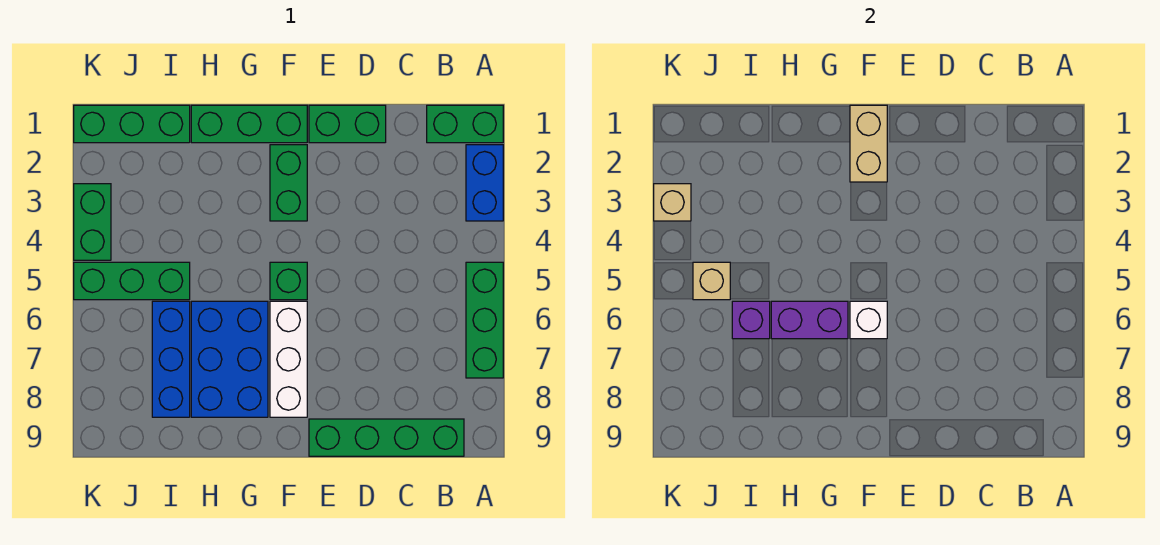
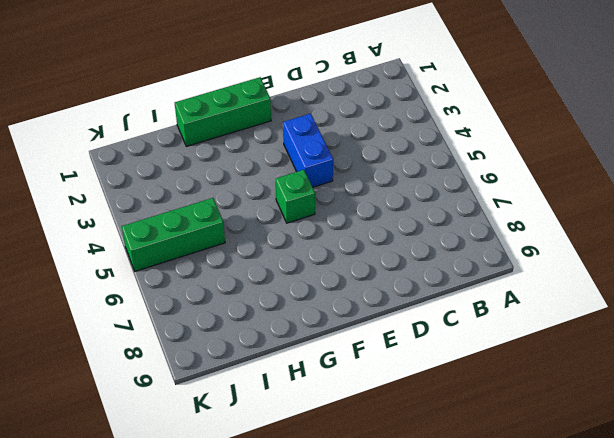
blue 1x2 brick [283,114,333,187] -> blue 1x2 brick moved to [466,145,503,221]
none -> green 1x2 brick [427,105,503,143]
none -> green 1x3 brick [466,262,503,378]
none -> green 1x4 brick [309,419,464,456]

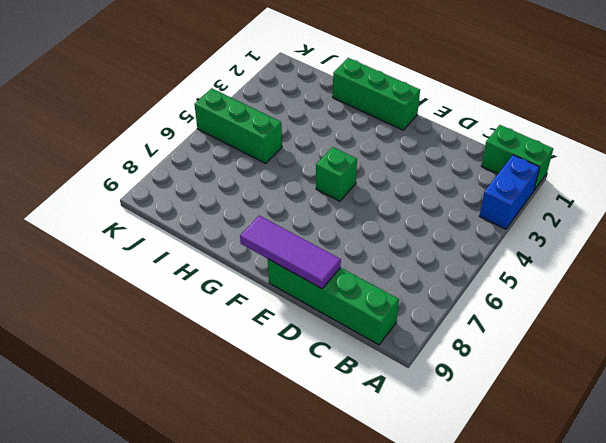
purple 1x3 tile [240,216,341,289] -> none
none -> green 1x3 brick [466,262,503,378]
none -> green 1x2 brick [309,105,386,143]
none -> green 1x2 brick [270,145,307,221]

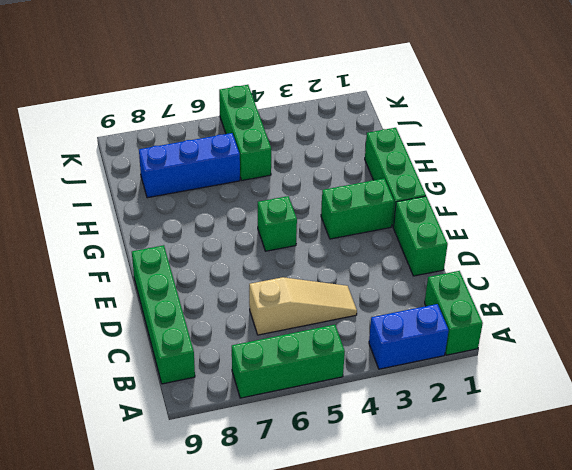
tan 1x3 slope [249,277,357,335] -> none
none -> white 1x3 brick [270,301,307,417]
none -> blue 2x3 brick [191,301,268,417]
none -> green 1x3 brick [74,105,190,143]

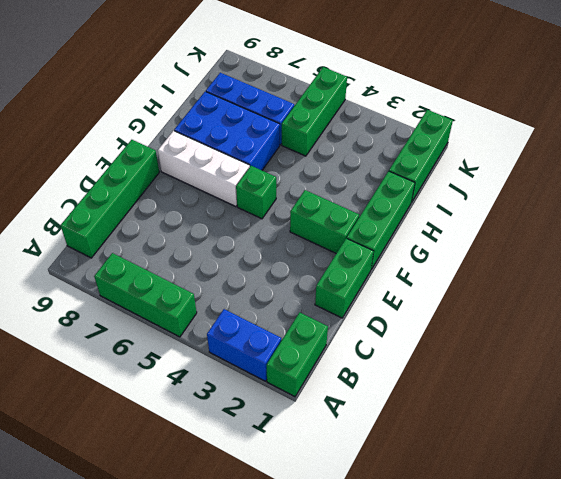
none -> green 1x2 brick [74,184,111,260]
none -> tan 1x2 brick [850,105,887,182]
none -> white 1x1 brick [850,301,887,339]

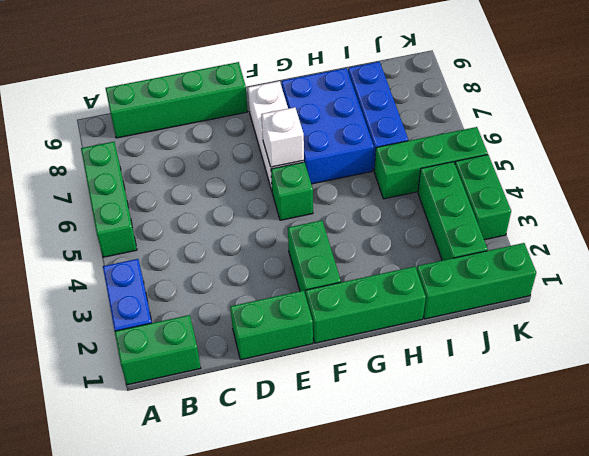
green 1x3 brick [418,162,488,260] -> none
none -> tan 1x2 brick [850,105,887,182]
none -> purple 1x2 brick [771,301,848,339]
none -> purple 1x1 brick [732,301,770,339]

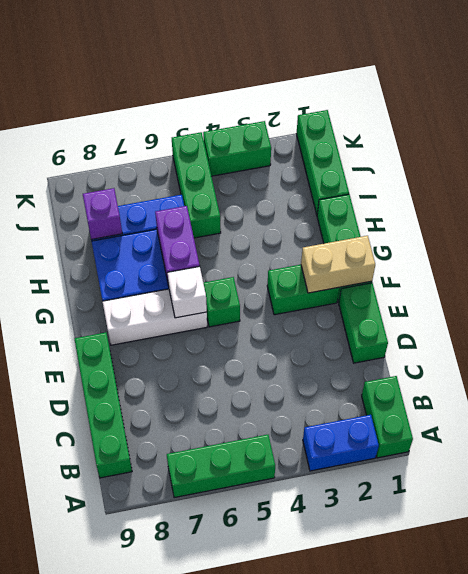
purple 1x1 brick [83,188,122,240] -> purple 1x1 brick moved to [732,301,770,339]
none -> tan 1x1 brick [693,262,730,300]
none -> tan 1x1 brick [654,184,691,221]

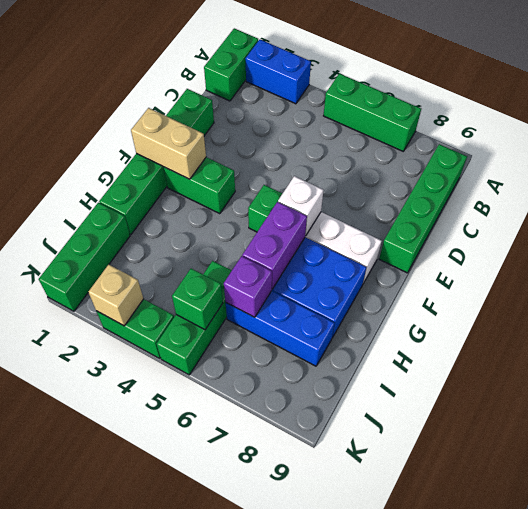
green 1x1 brick [172,268,223,330] -> tan 1x1 brick [693,262,730,300]

